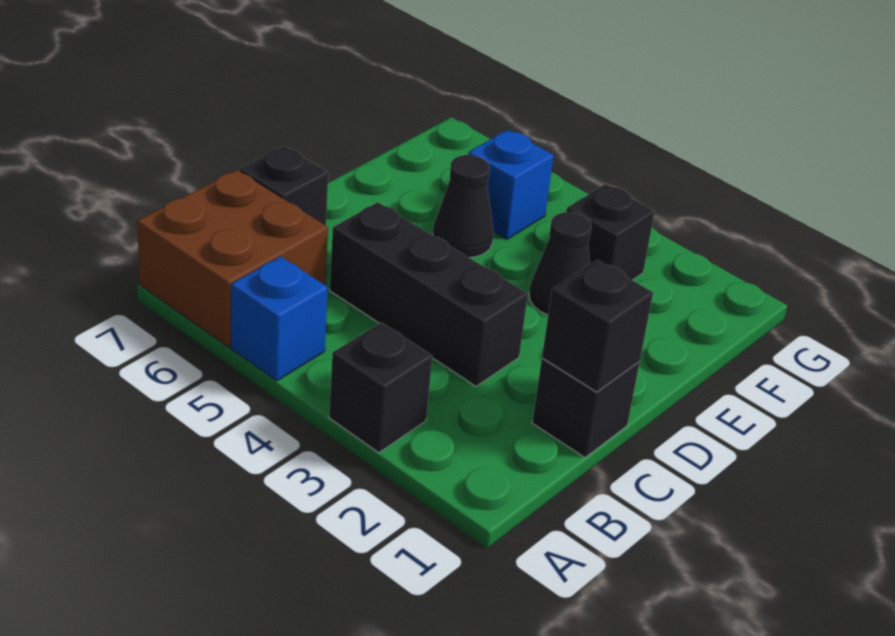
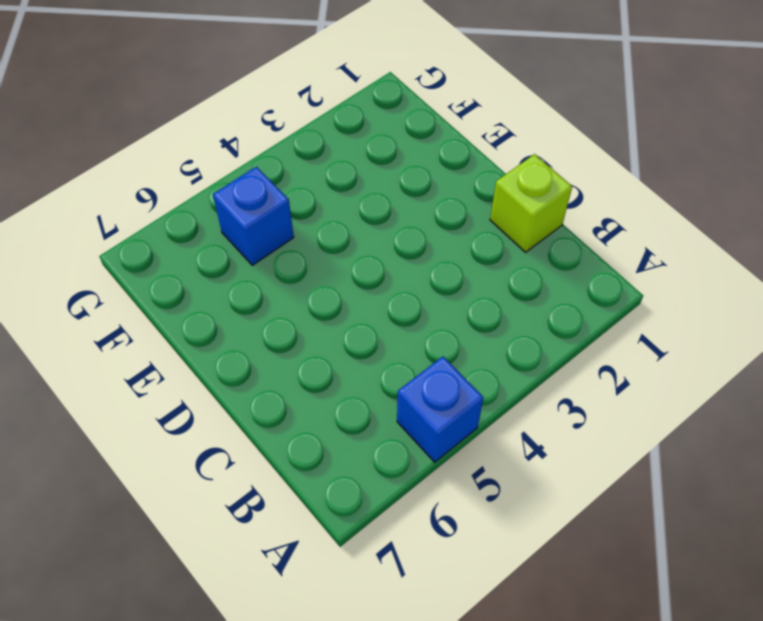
lime 1x1 brick [490,154,572,252] -> black 1x1 brick [532,358,640,458]
none -> black 1x1 brick [329,322,433,453]
none -> brown 2x2 brick [137,170,328,347]

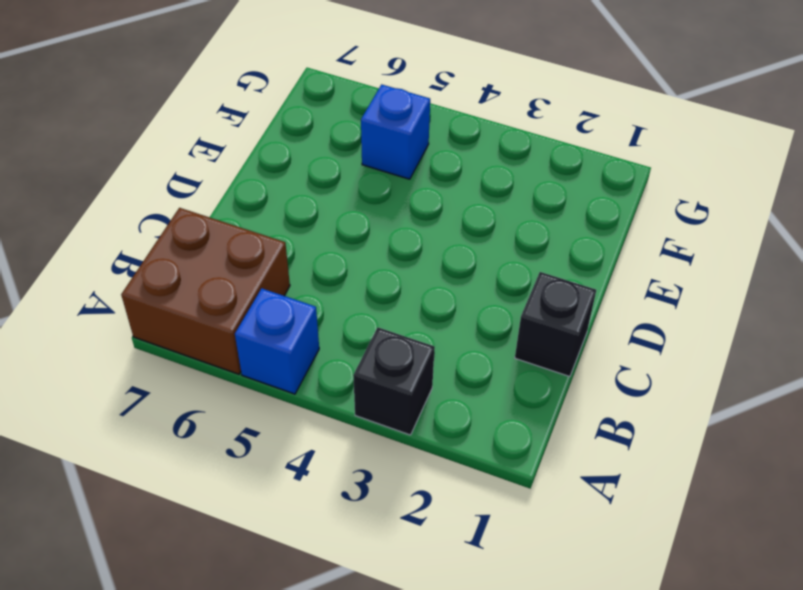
none -> black 1x3 brick [330,202,528,386]
none -> black 1x1 brick [240,146,328,225]

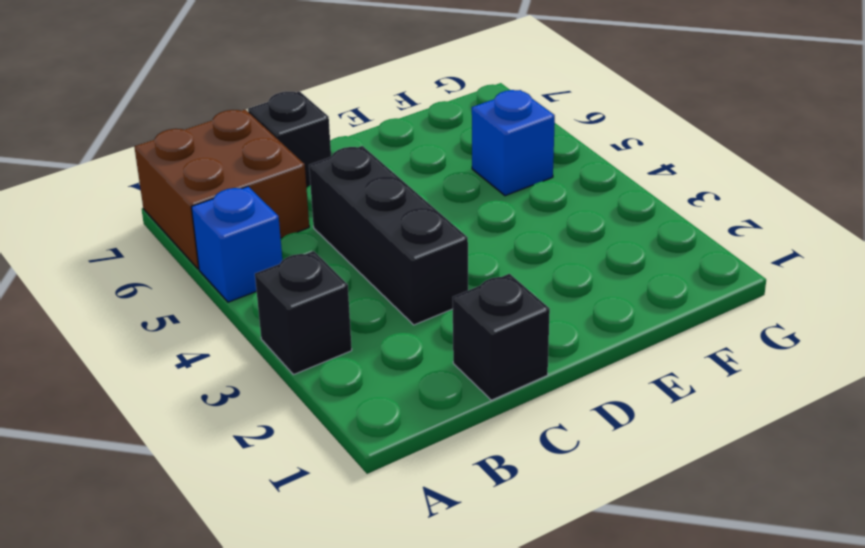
none -> black 1x1 cone [529,212,591,315]
none -> black 1x1 cone [433,155,494,258]

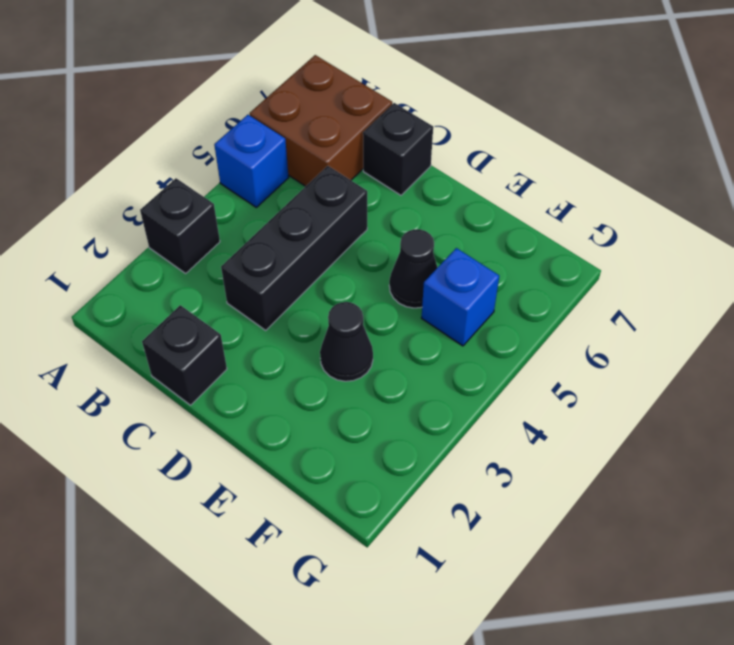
none -> black 1x1 brick [567,184,655,280]
none -> black 1x1 brick [542,260,653,392]

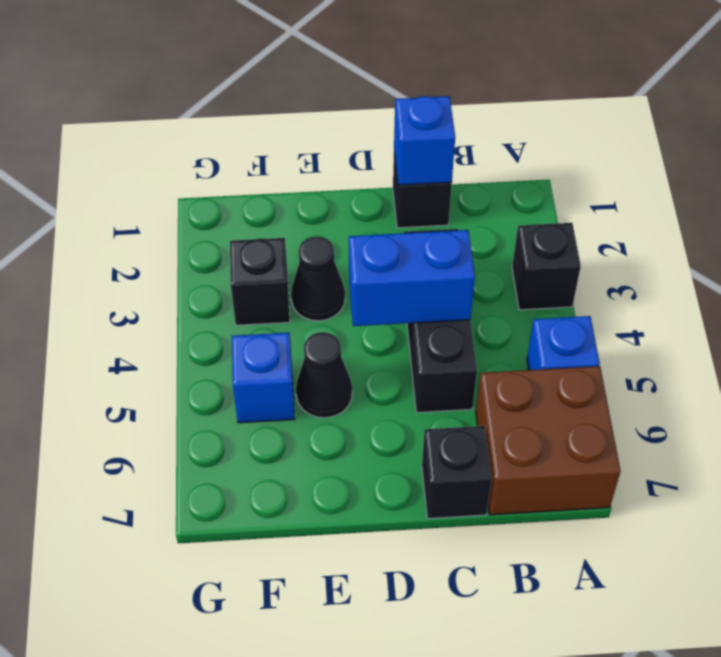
blue 1x1 brick [394,96,455,185] -> black 1x1 brick [542,260,653,392]
blue 1x2 brick [349,230,475,326] -> none

